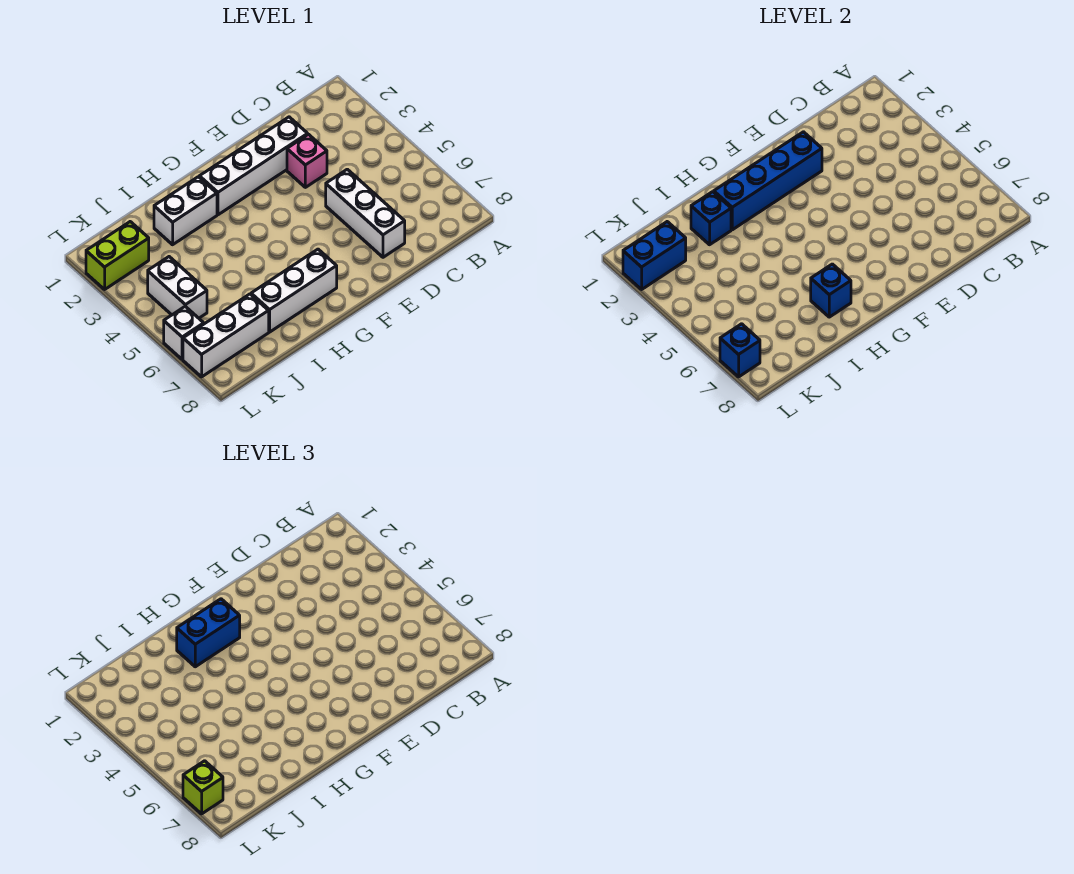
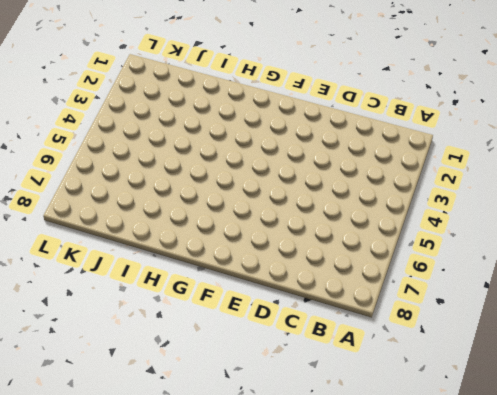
none -> white 1x4 brick [199,117,308,215]
none -> pink 1x1 brick [287,134,327,187]
none -> white 1x3 brick [326,169,405,257]

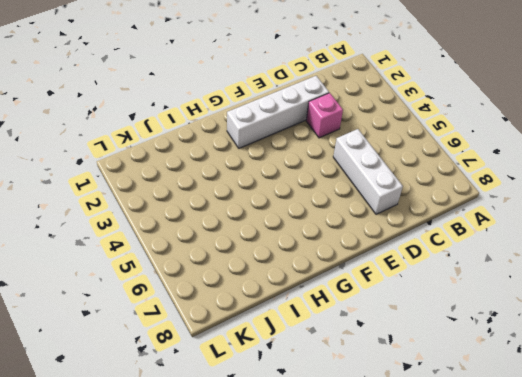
none -> white 1x3 brick [251,249,337,332]
none -> white 1x2 brick [154,177,217,245]
none -> white 1x3 brick [183,294,269,377]

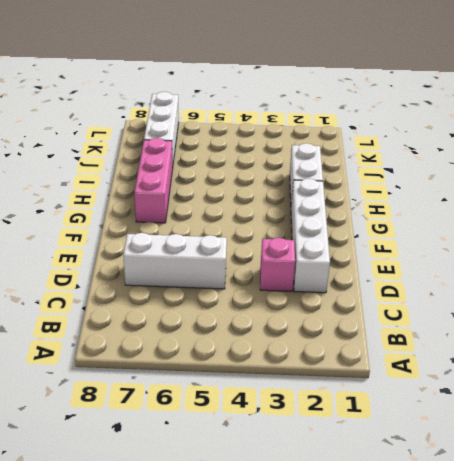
pink 1x3 brick [135,138,173,223] -> white 1x3 brick [251,249,337,332]
none -> lime 1x2 brick [86,222,149,289]
none -> white 1x2 brick [148,257,207,318]
none -> white 1x1 brick [164,306,204,359]

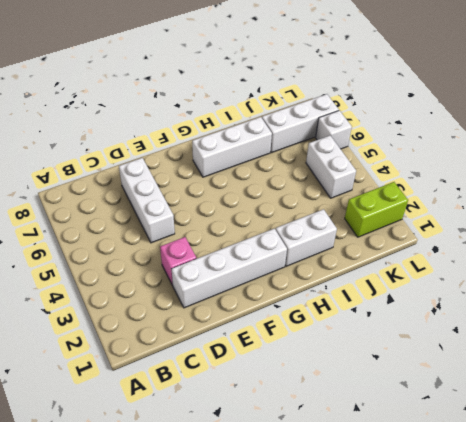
none -> blue 1x4 brick [714,132,822,230]
none -> blue 1x1 brick [811,264,851,317]
none -> blue 1x1 brick [691,192,731,245]

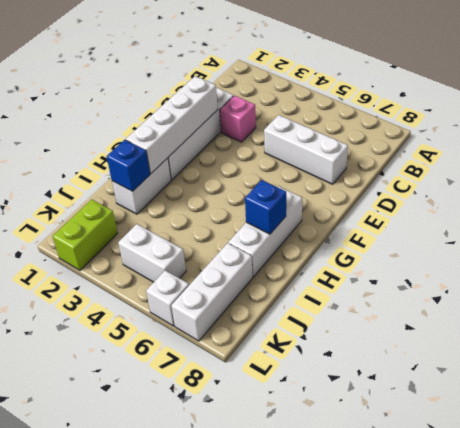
white 1x4 brick [126,76,218,174] -> blue 1x4 brick [714,132,822,230]
none -> blue 1x2 brick [623,222,686,289]
none -> blue 1x1 brick [720,324,760,377]
none -> blue 1x2 brick [177,599,240,667]

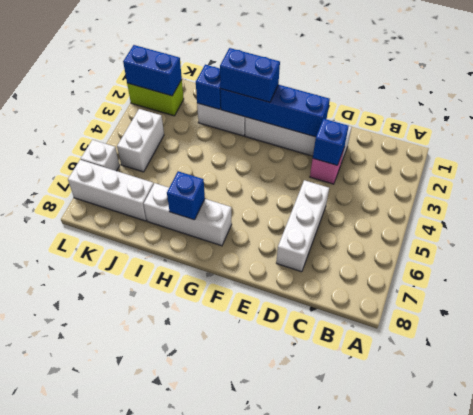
blue 1x1 brick [313,119,349,165] -> blue 1x1 brick moved to [720,324,760,377]
none -> lime 1x1 brick [183,761,223,814]

